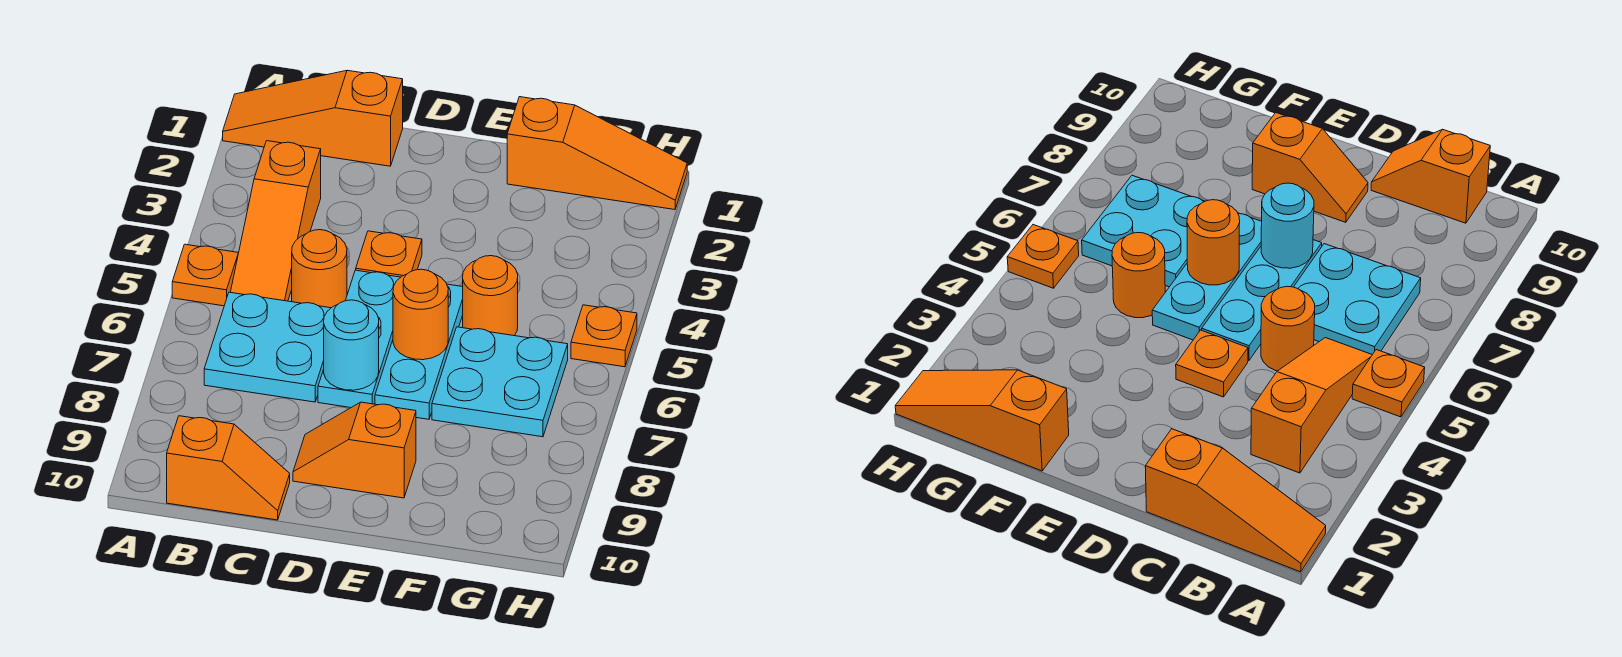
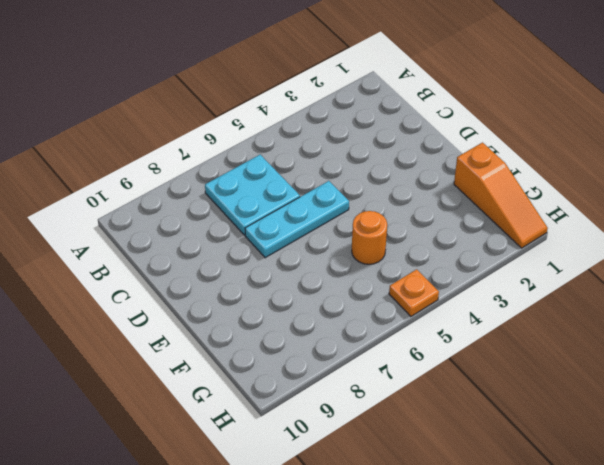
none -> orange 1x3 slope [223,70,403,166]
none -> orange 1x1 plate [172,244,238,306]
none -> orange 1x3 slope [230,141,321,301]

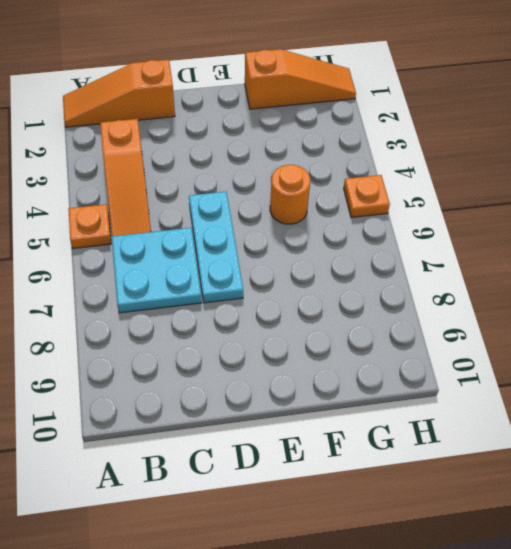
none -> orange 1x2 slope [167,416,290,520]
none -> orange 1x1 round brick [292,230,347,308]
none -> orange 1x1 plate [356,231,422,277]

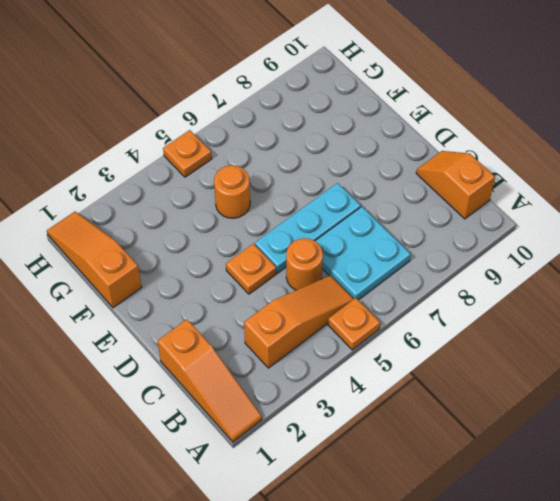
none -> orange 1x2 slope [293,402,416,498]
none -> cyan 1x3 plate [375,284,463,419]
none -> cyan 2x2 plate [432,327,568,437]

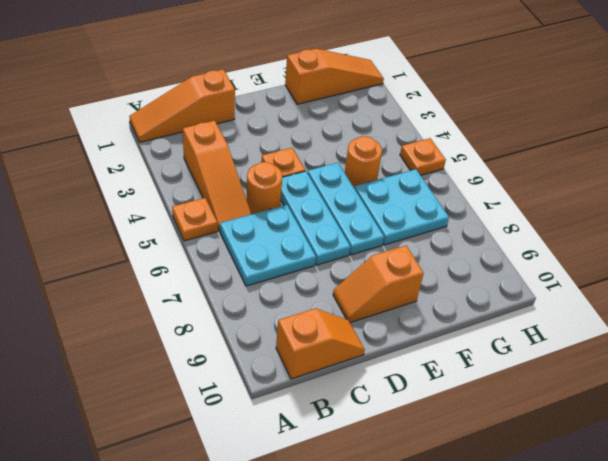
none -> cyan 1x1 round brick [324,300,379,390]
none -> orange 1x1 round brick [393,269,448,360]

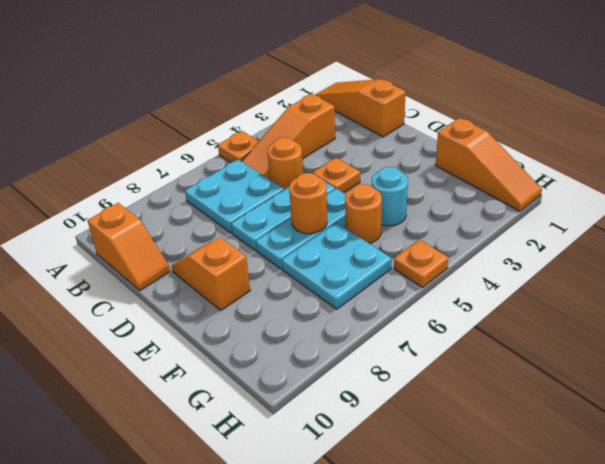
cyan 1x1 round brick [372,167,408,226] -> cyan 1x1 round brick moved to [324,300,379,390]

